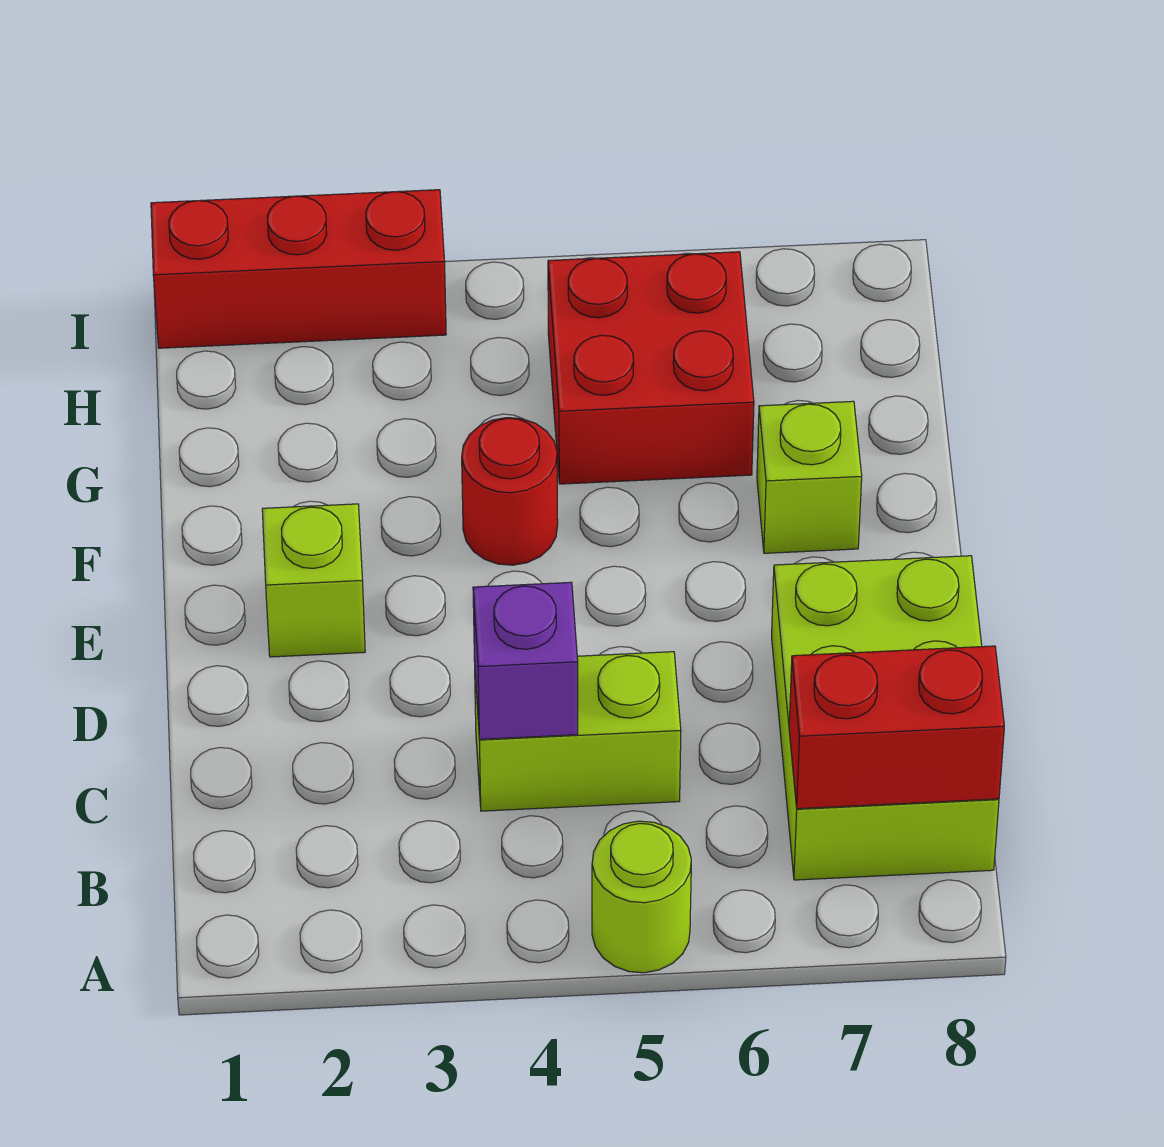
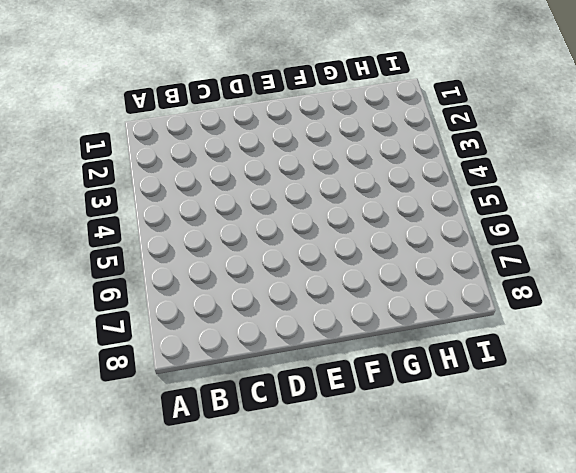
none -> lime 1x1 round brick [592,821,691,973]
none -> lime 2x3 brick [772,556,999,880]

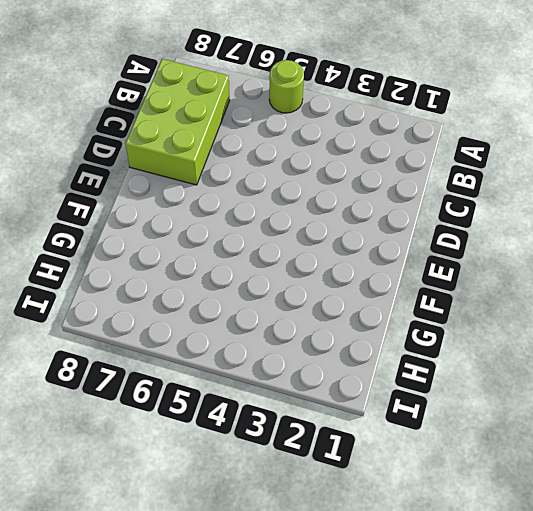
none -> lime 1x2 brick [475,652,681,811]
none -> lime 1x1 brick [262,504,365,657]

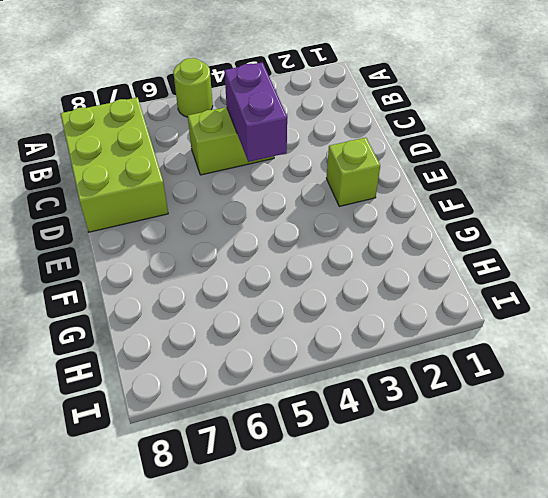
purple 1x2 brick [224,62,287,162] -> purple 1x1 brick [473,582,578,739]
none -> red 1x1 round brick [462,418,558,565]
none -> lime 1x1 brick [757,401,862,553]

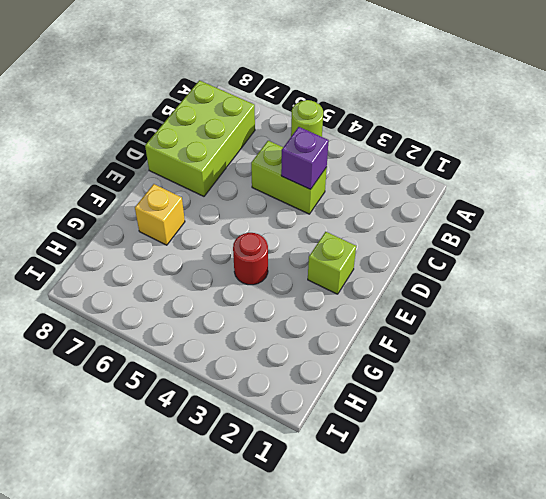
yellow 1x1 brick [135,184,185,245] -> lime 1x1 brick [757,401,862,553]
none -> red 2x2 brick [548,252,754,484]
none -> red 1x3 brick [151,190,446,348]

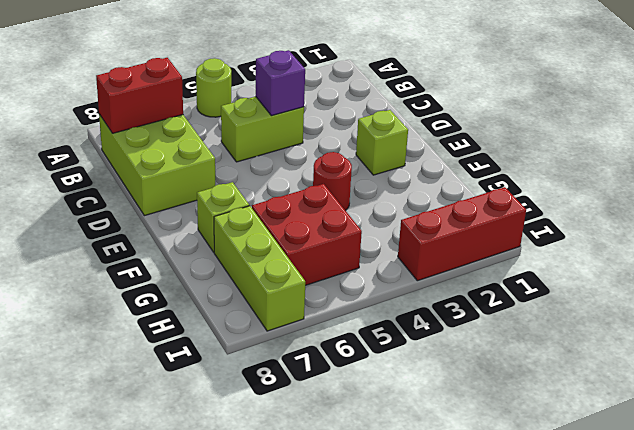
lime 1x3 brick [214,206,305,331] -> none

